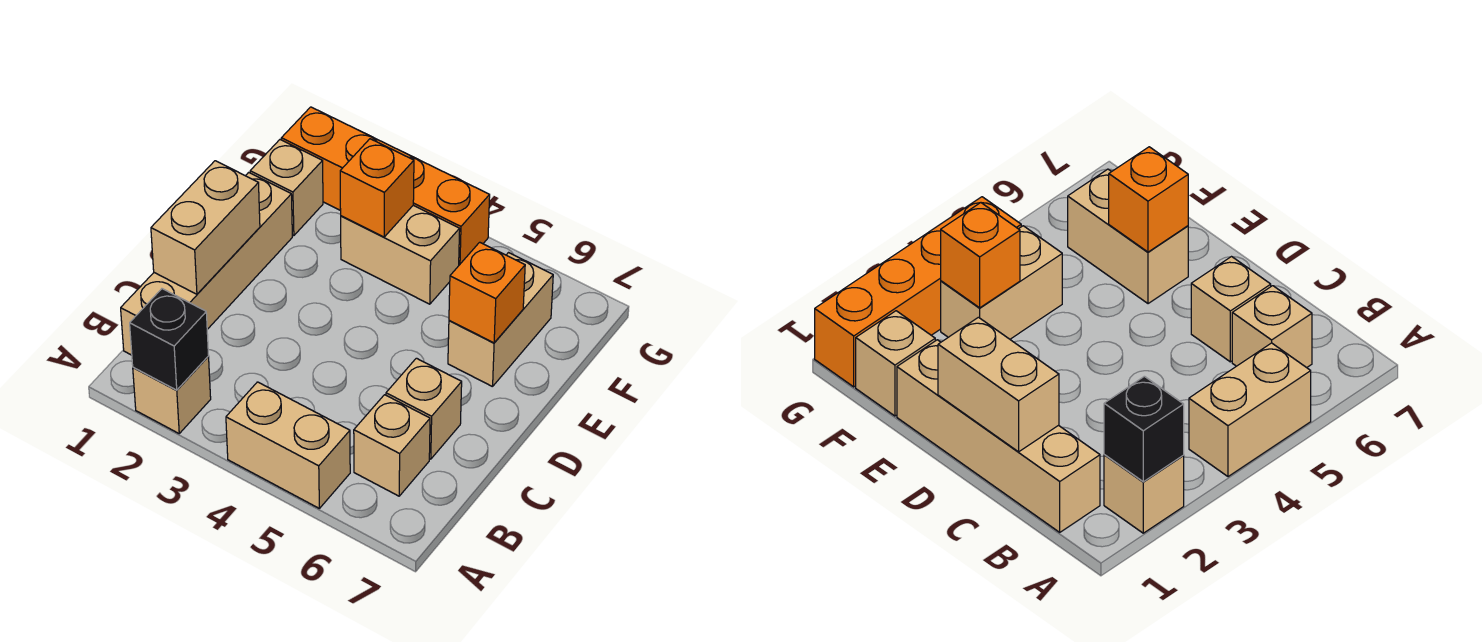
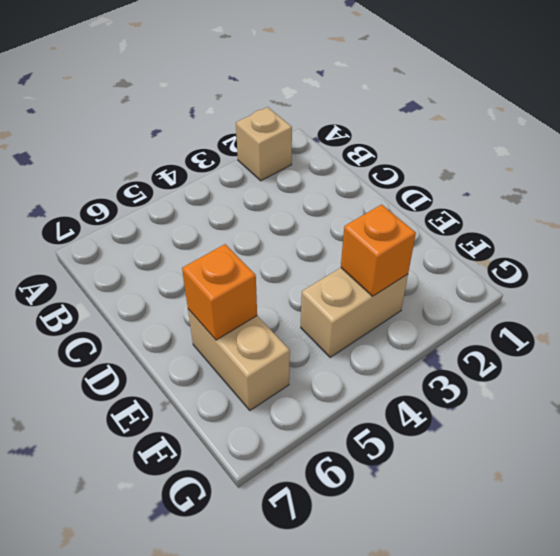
none -> tan 1x2 brick [226,382,350,508]
none -> tan 1x4 brick [121,172,292,355]
none -> tan 1x1 brick [354,395,430,496]

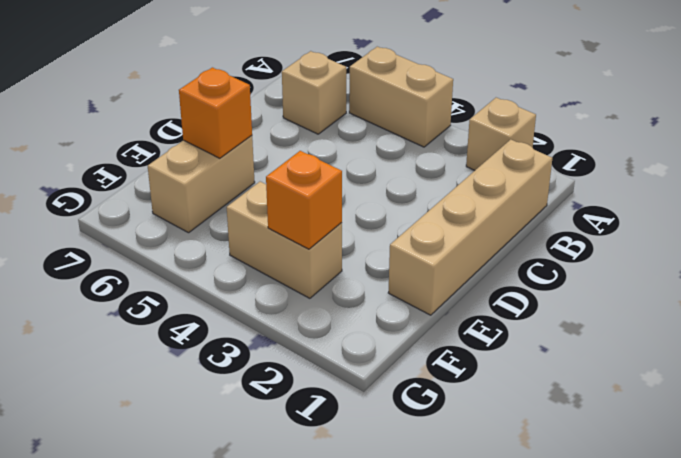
none -> tan 1x1 brick [386,358,462,459]
none -> tan 1x1 brick [250,140,323,236]
none -> orange 1x4 brick [281,107,490,265]

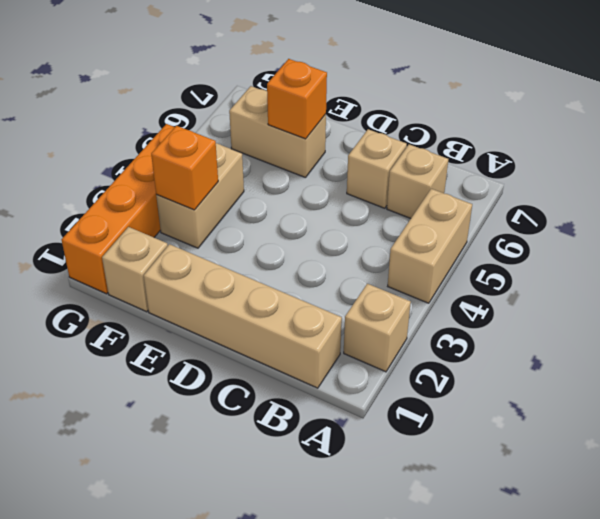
none -> black 1x1 brick [130,289,209,390]
none -> tan 1x2 brick [151,161,260,294]

